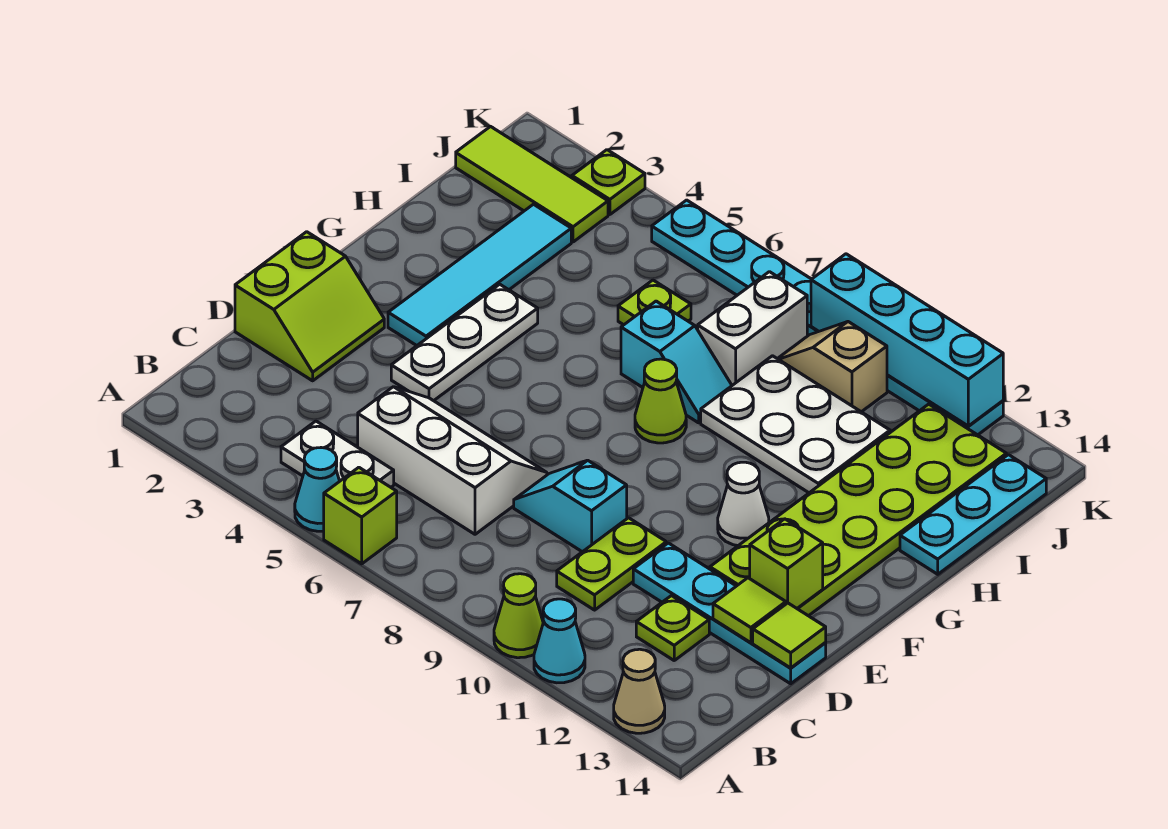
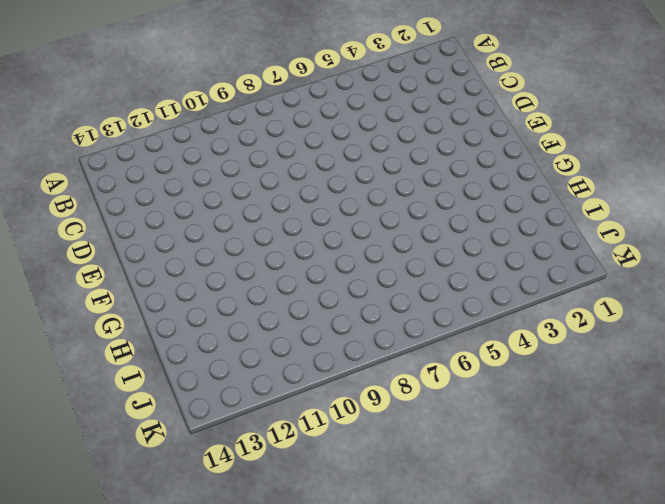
none -> cyan 1x1 cone [295,448,340,531]
none -> lime 1x1 brick [324,467,397,564]
none -> lime 1x1 cone [494,574,543,658]
none -> cyan 1x1 cone [534,599,585,683]

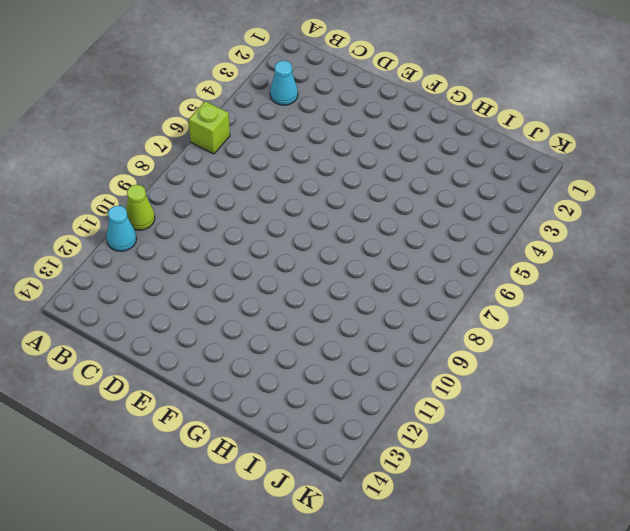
cyan 1x1 cone [270,61,298,105] -> cyan 1x1 cone moved to [295,448,340,531]
none -> tan 1x1 cone [614,649,665,733]
none -> white 1x2 plate [281,421,394,487]
none -> white 2x3 slope [358,387,547,534]
none -> lime 1x2 plate [557,518,666,610]

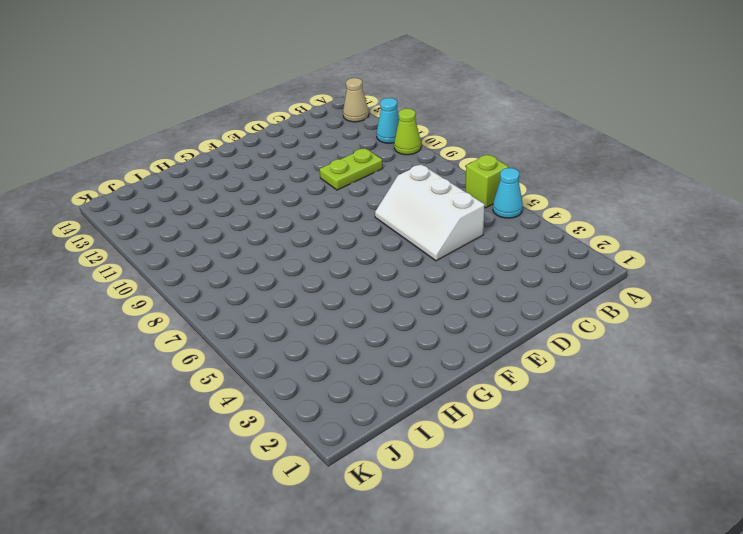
none -> white 1x2 plate [281,421,394,487]
none -> lime 1x1 plate [636,596,709,660]
none -> lime 2x2 slope [235,232,384,381]
none -> cyan 1x2 slope [514,460,627,552]

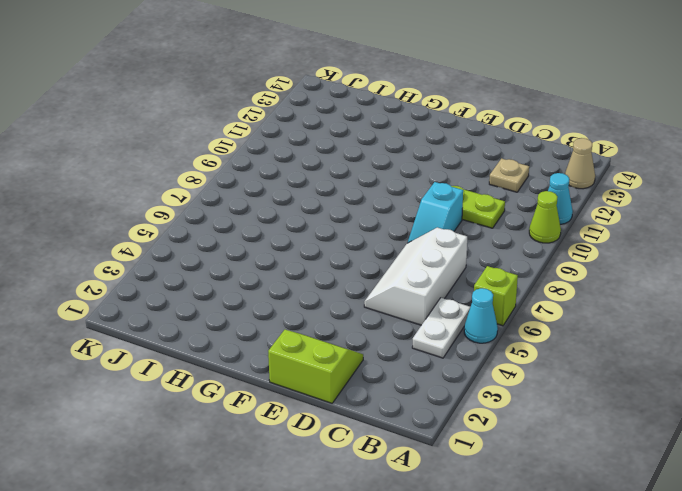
tan 1x1 plate [489,158,529,192] -> lime 1x1 plate [636,596,709,660]
none -> cyan 1x4 plate [633,543,826,684]
none -> white 1x3 plate [391,284,538,401]
none -> lime 2x6 plate [710,404,1006,616]
none -> cyan 1x4 tile [388,204,571,346]

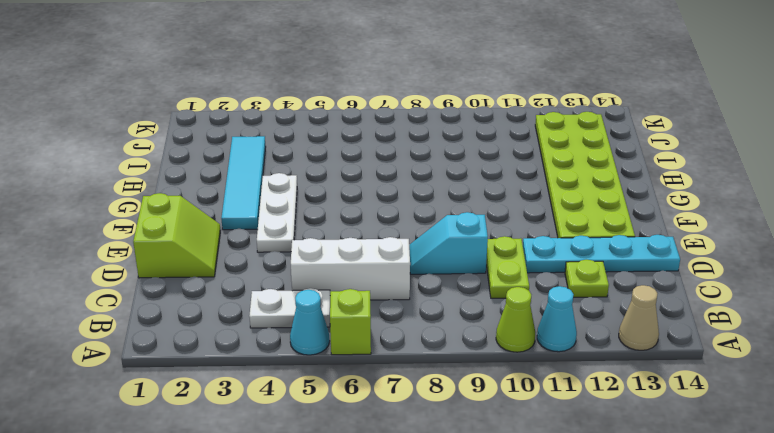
none -> white 1x1 cone [718,462,769,546]
none -> lime 1x1 cone [635,359,686,443]
none -> cyan 1x2 slope [621,301,732,423]
none -> white 2x3 plate [701,356,890,493]

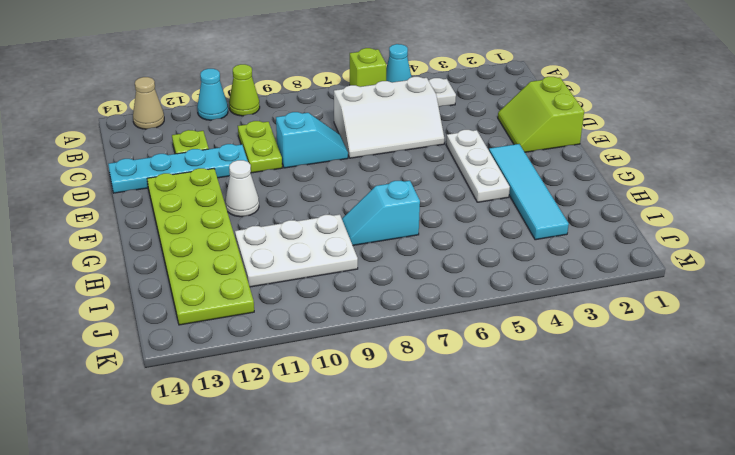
none -> lime 1x1 cone [635,359,686,443]
none -> cyan 1x3 plate [900,455,1046,574]
none -> lime 1x1 plate [618,280,691,325]
none -> white 1x2 brick [698,272,807,385]

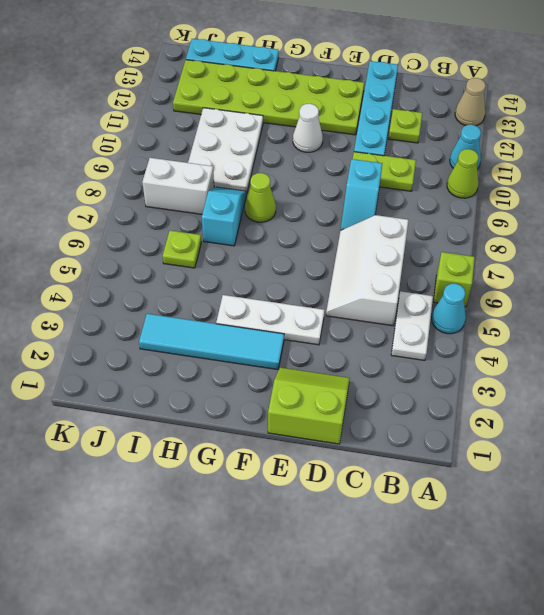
none -> lime 1x3 tile [456,127,608,242]
none -> tan 1x2 slope [778,322,887,412]
none -> lime 1x1 plate [572,150,645,215]
none -> cyan 1x8 plate [652,200,1003,435]

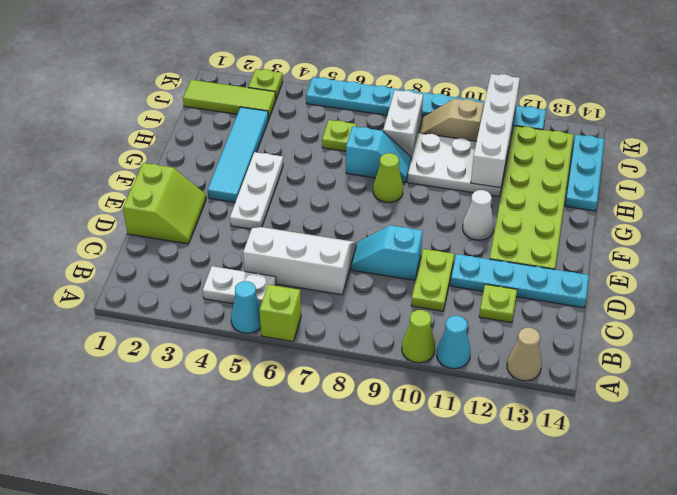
white 1x4 brick [471,74,520,188] -> cyan 1x4 brick [811,254,1003,426]
none -> lime 1x1 tile [713,578,786,643]
none -> lime 1x1 tile [753,603,826,668]
none -> lime 1x1 brick [750,519,823,608]

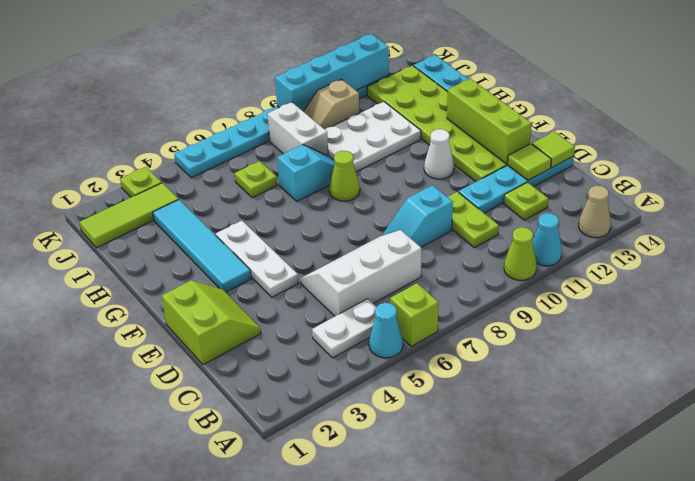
lime 1x3 brick [447,79,532,164] -> lime 1x1 brick [750,519,823,608]

